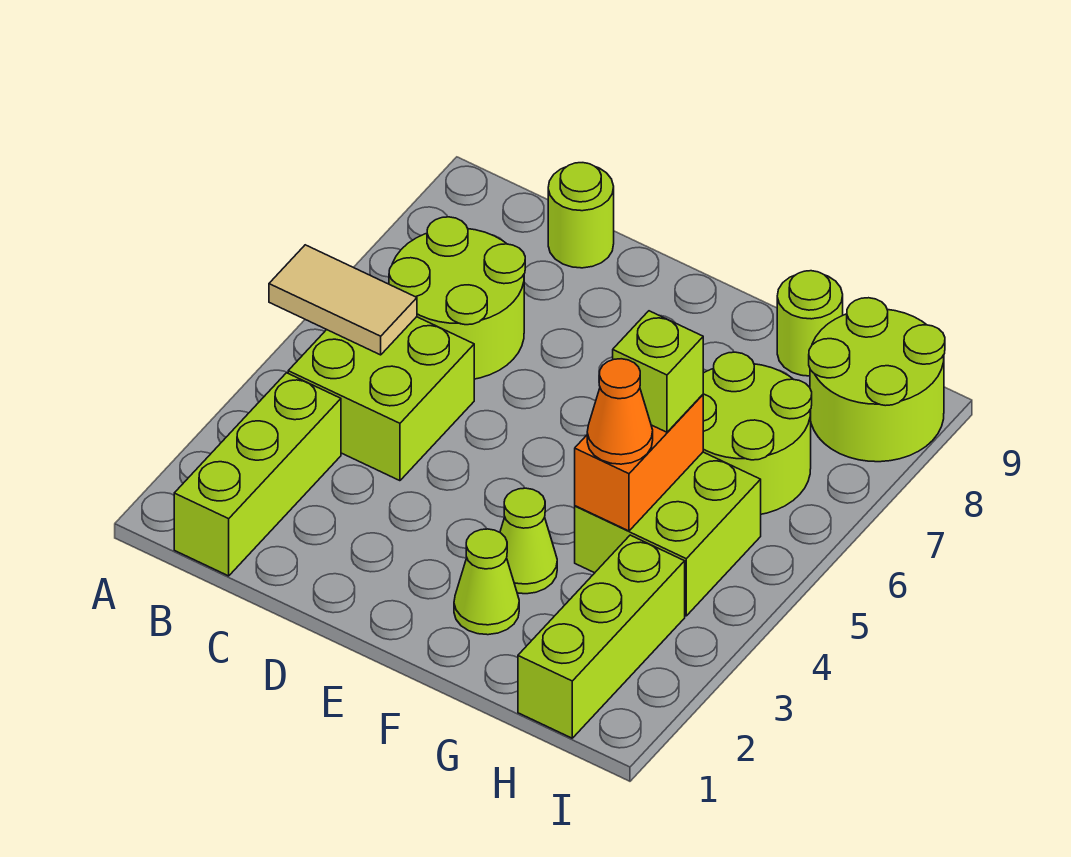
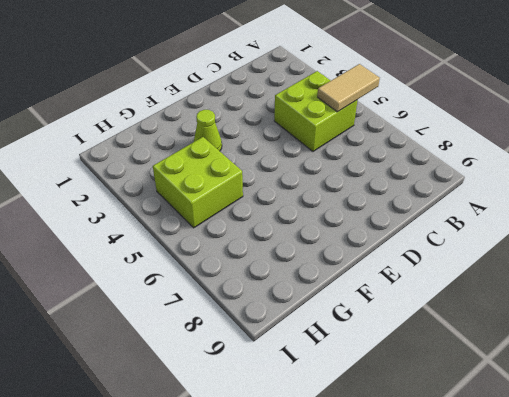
none -> lime 1x3 brick [174,373,341,576]
none -> lime 2x2 round brick [389,217,525,379]
none -> lime 1x1 round brick [548,163,614,268]

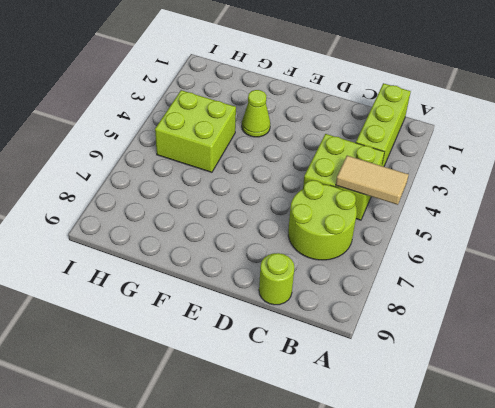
none -> lime 1x1 cone [454,529,519,635]
none -> lime 2x2 round brick [703,352,812,514]
none -> lime 1x1 round brick [777,271,843,376]

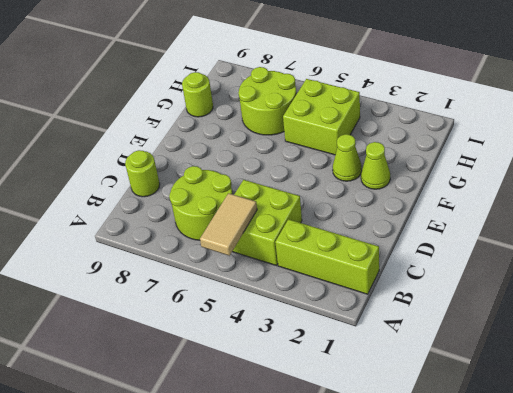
none -> lime 1x3 brick [518,535,685,738]
none -> lime 2x2 round brick [809,298,945,462]
none -> orange 1x2 brick [575,395,703,531]

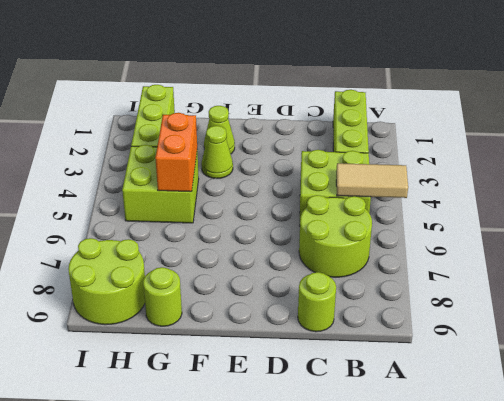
none -> lime 2x2 round brick [703,352,812,514]
none -> orange 1x1 cone [587,359,653,464]
none -> lime 1x1 brick [613,311,703,432]

